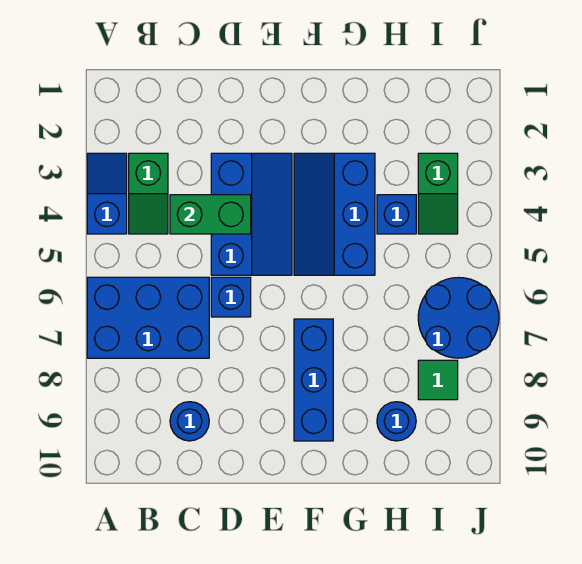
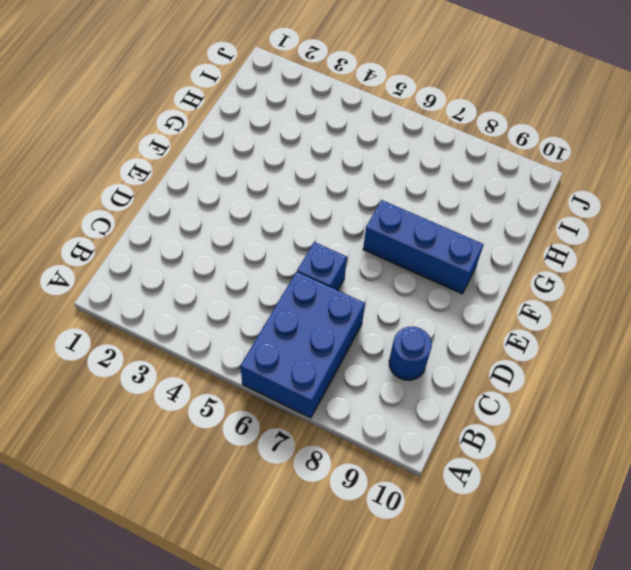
none -> blue 1x2 slope [87,153,127,234]
none -> green 1x2 slope [129,153,168,234]
none -> blue 2x3 slope [211,153,292,275]

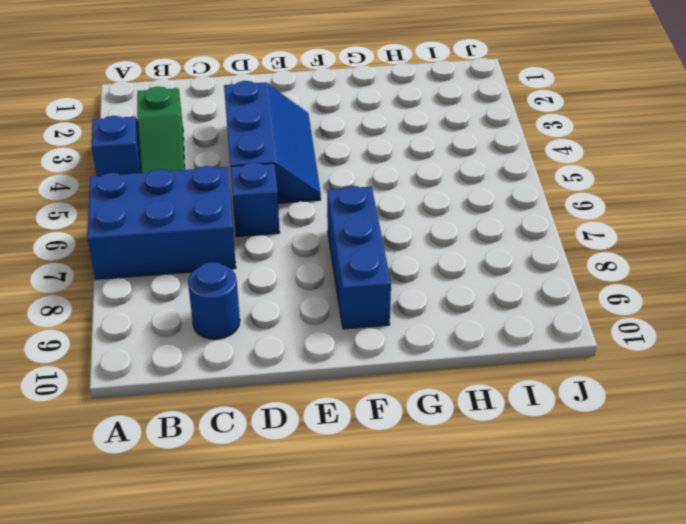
none -> blue 2x3 slope [294,153,375,275]
none -> blue 1x1 brick [377,195,416,234]
none -> blue 1x1 round brick [377,402,416,441]

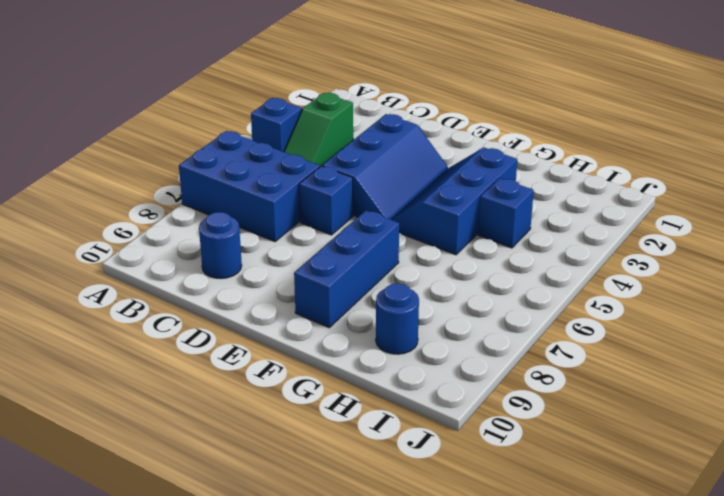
none -> green 1x2 slope [418,153,458,234]
none -> blue 2x2 round brick [418,277,499,358]
none -> green 1x1 tile [418,360,458,400]

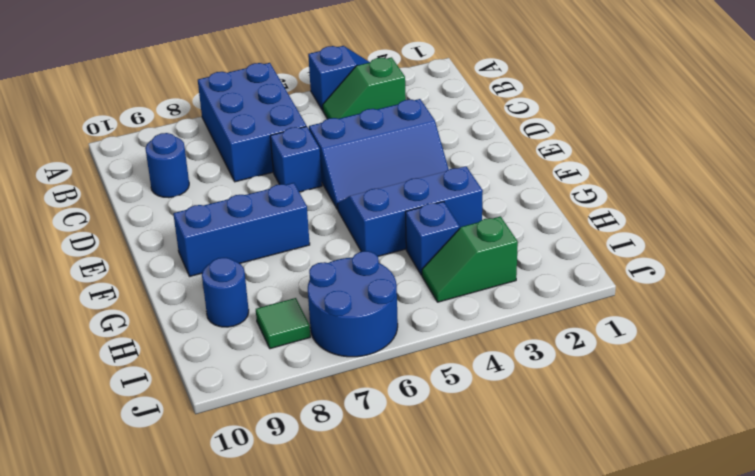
none -> green 1x2 brick [170,195,251,234]

